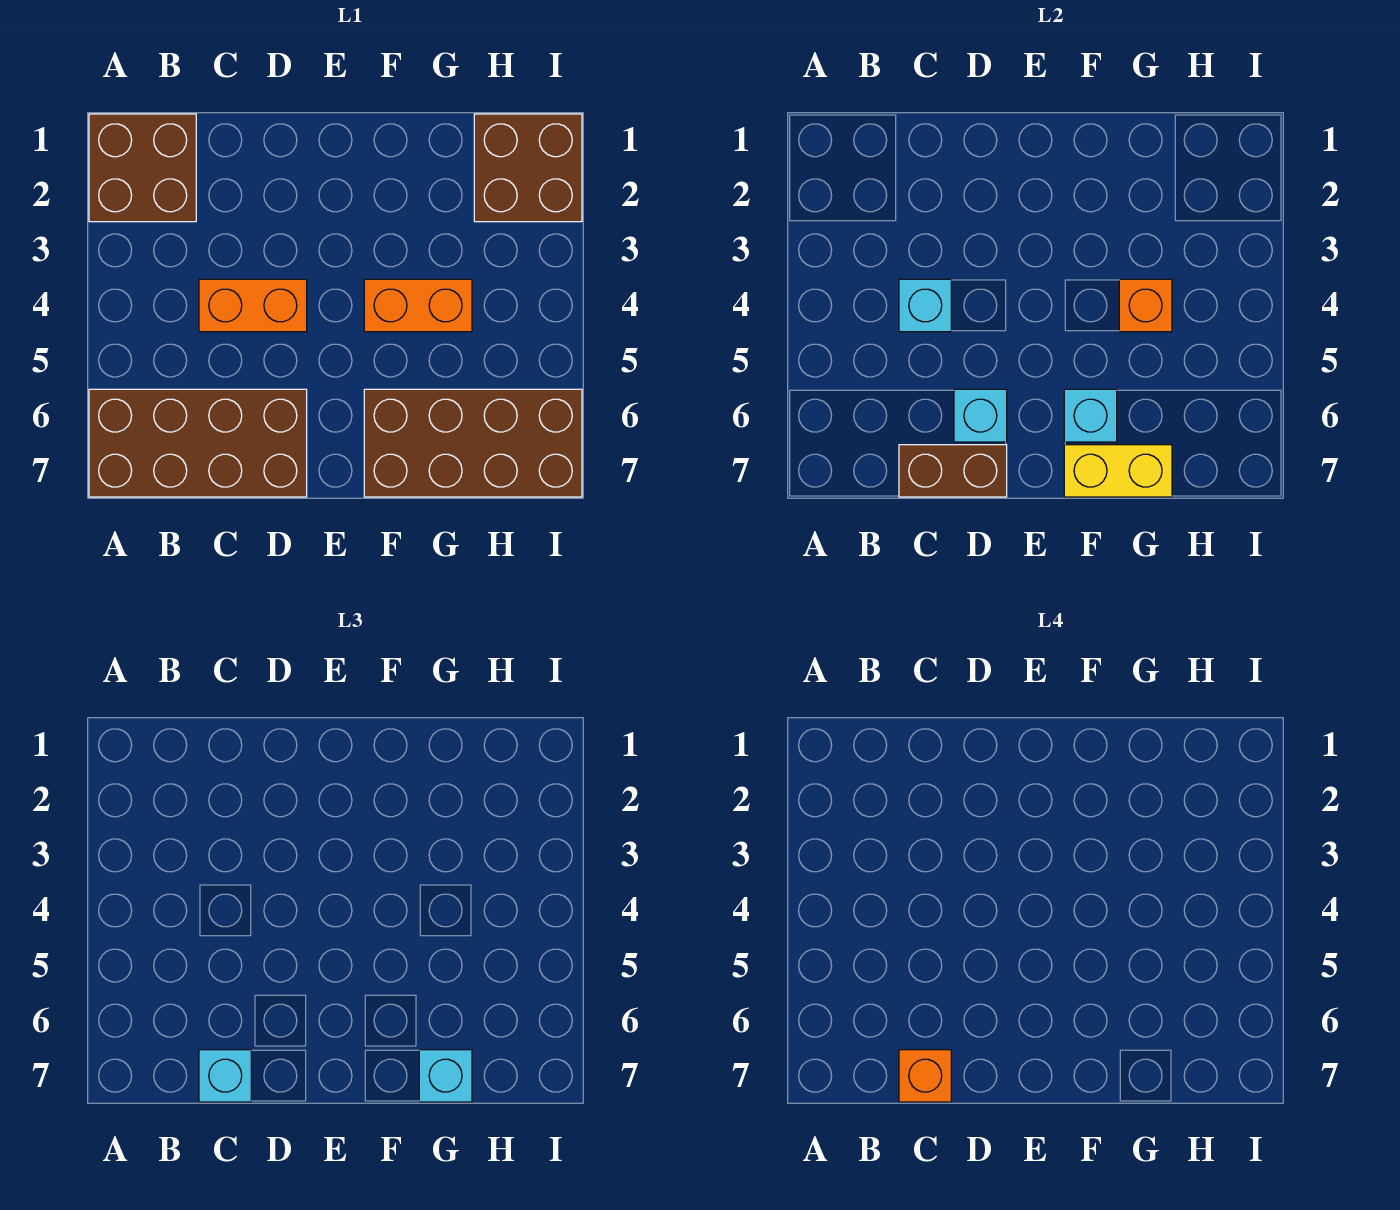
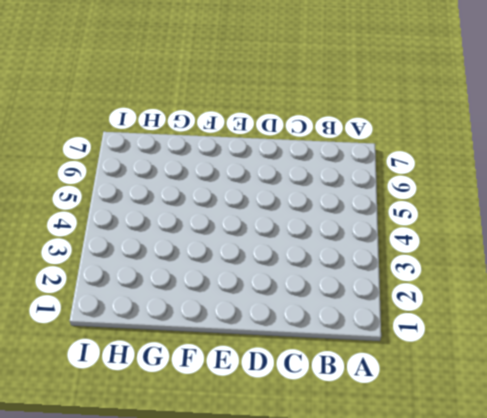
none -> brown 2x2 brick [89,114,196,222]
none -> brown 2x4 brick [89,389,307,497]
none -> orange 1x2 brick [199,279,307,332]

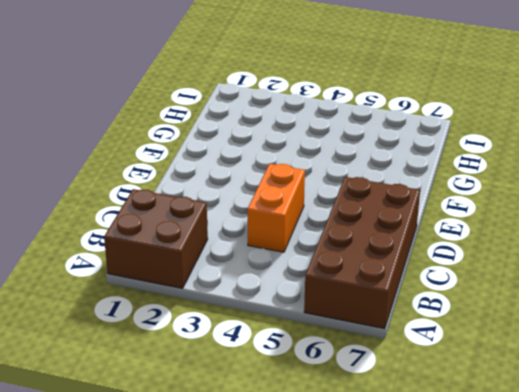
none -> orange 1x2 brick [364,279,472,332]
none -> brown 2x4 brick [364,389,582,497]
none -> brown 2x2 brick [474,114,582,222]

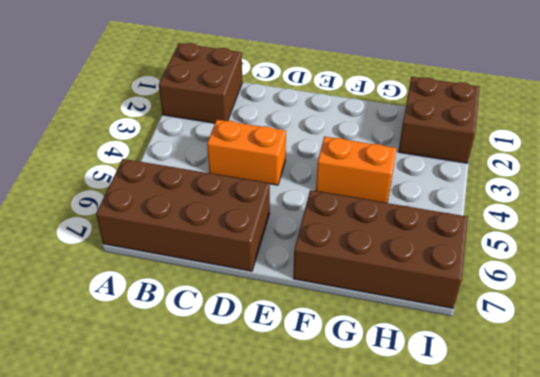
none -> cyan 1x1 brick [899,279,951,332]
none -> brown 1x2 brick [899,445,1007,497]
none -> cyan 1x1 brick [954,389,1007,442]

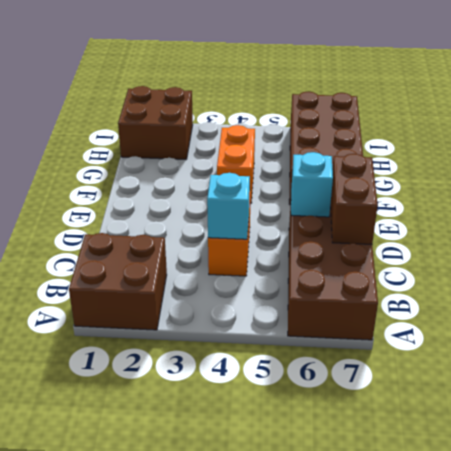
none -> cyan 1x1 brick [1064,389,1117,442]
none -> yellow 1x2 brick [1064,445,1172,497]
none -> orange 1x1 brick [1119,279,1172,332]

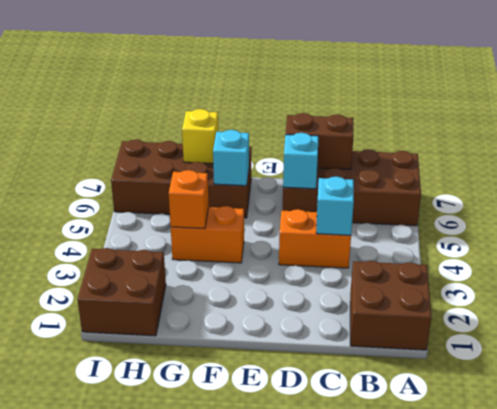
yellow 1x1 brick [182,109,218,163] -> yellow 1x2 brick [1064,445,1172,497]
none -> cyan 1x1 brick [199,1050,251,1102]
none -> cyan 1x1 brick [419,1050,472,1102]
none -> orange 1x1 brick [899,1050,951,1102]

